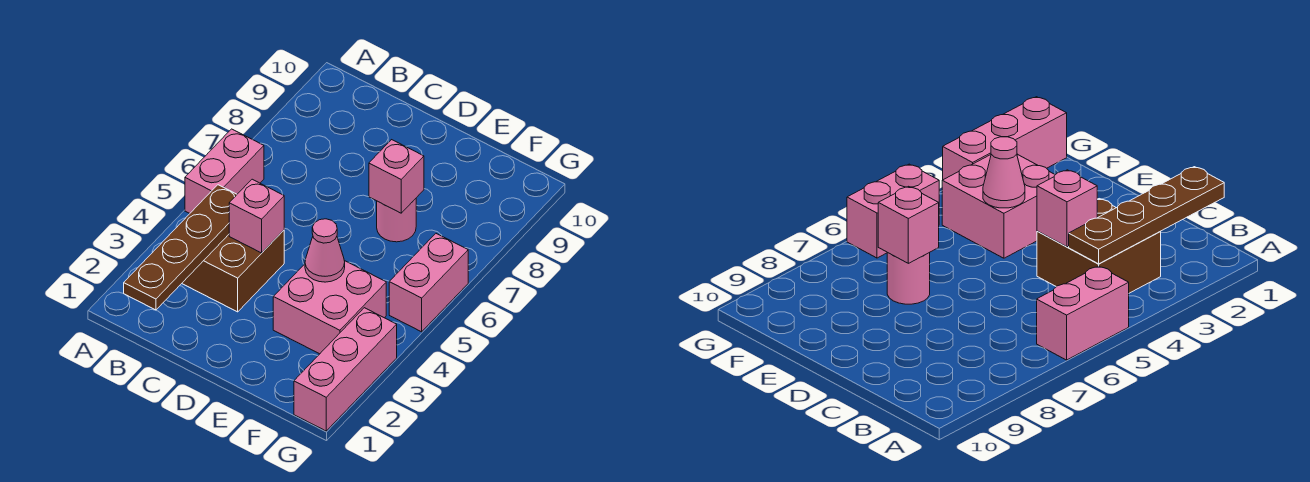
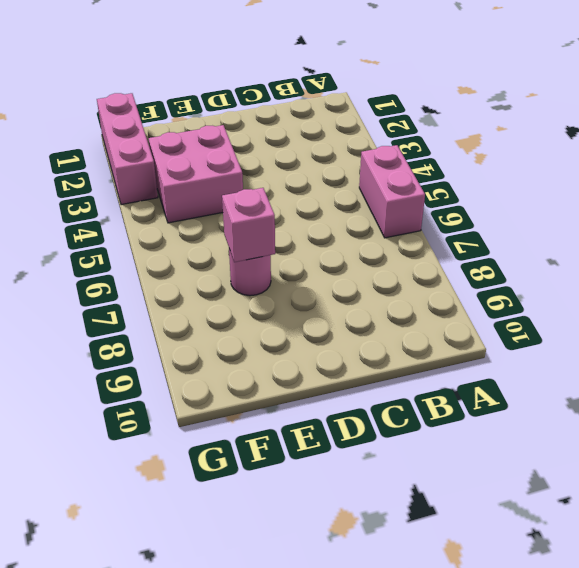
none -> brown 2x2 brick [182,230,284,312]
none -> pink 1x2 brick [389,234,468,332]

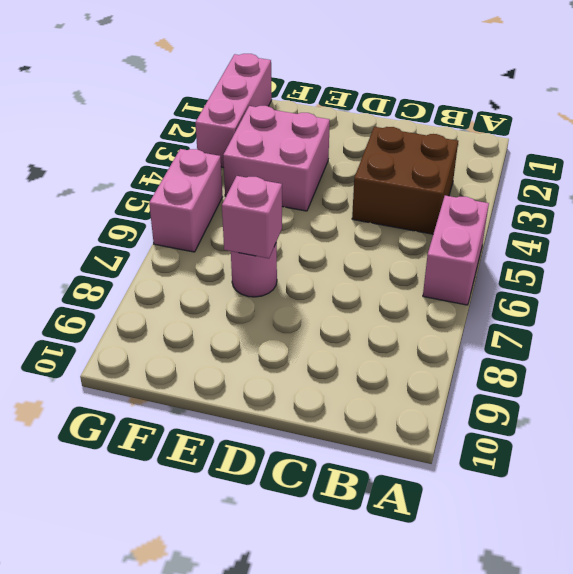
none -> brown 1x4 plate [124,185,237,310]
none -> pink 1x1 brick [229,179,284,253]

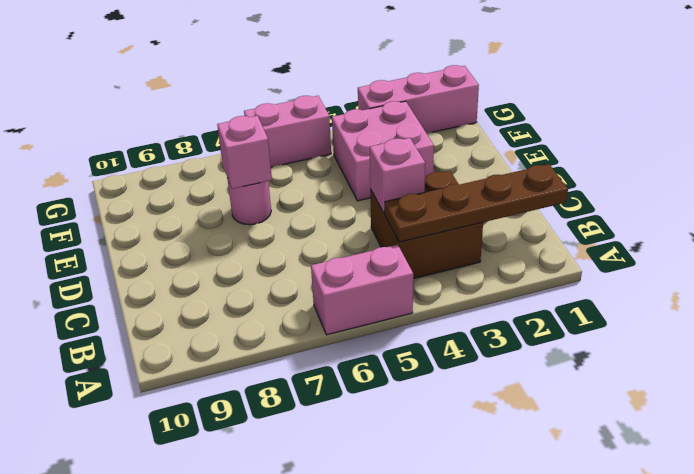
none -> pink 1x1 cone [305,219,345,282]

